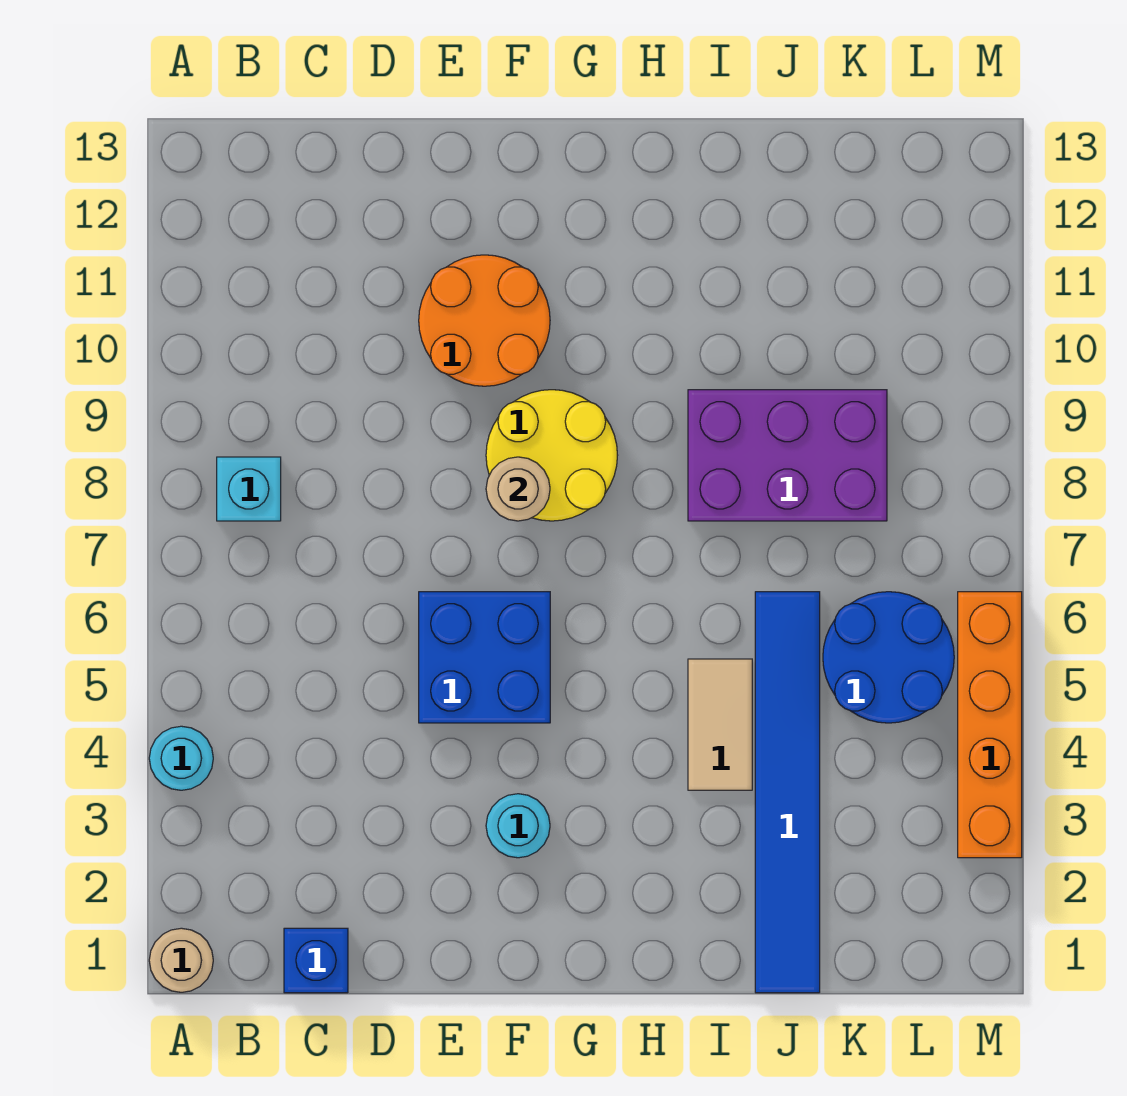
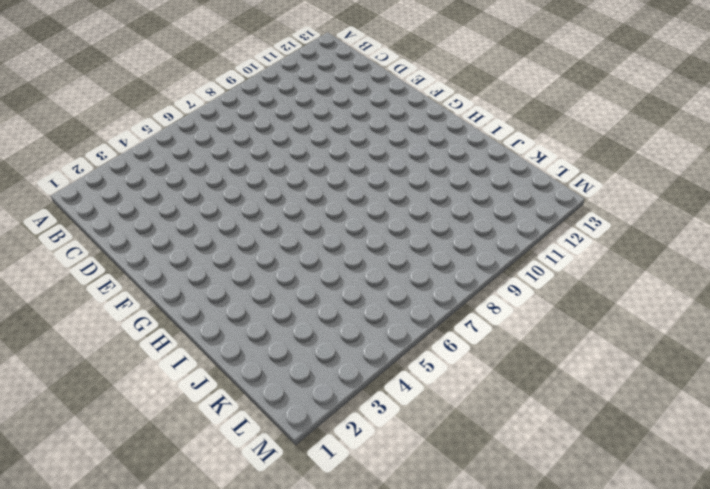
none -> tan 1x1 round brick [149,928,213,992]
none -> cyan 1x1 round brick [149,726,213,790]
none -> cyan 1x1 brick [217,457,281,521]

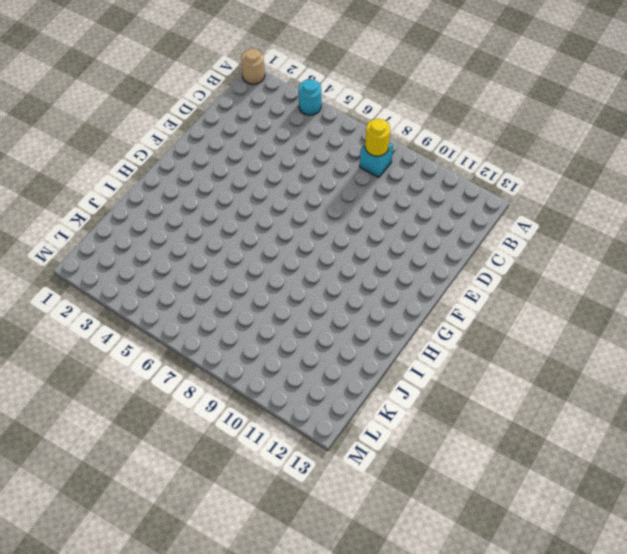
yellow 1x1 round brick [365,119,390,156] -> none
none -> blue 1x1 brick [284,928,348,993]
none -> blue 2x2 brick [419,592,550,723]
none -> orange 2x2 round brick [419,255,550,386]

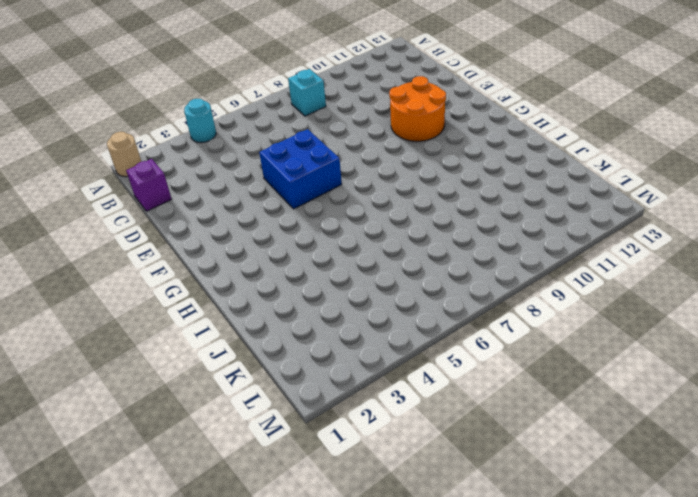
purple 1x1 brick [126,159,171,211] -> blue 1x1 brick [284,928,348,993]
none -> cyan 1x1 round brick [486,794,550,858]
none -> yellow 2x2 round brick [486,390,618,521]
none -> tan 1x2 tile [688,659,752,790]

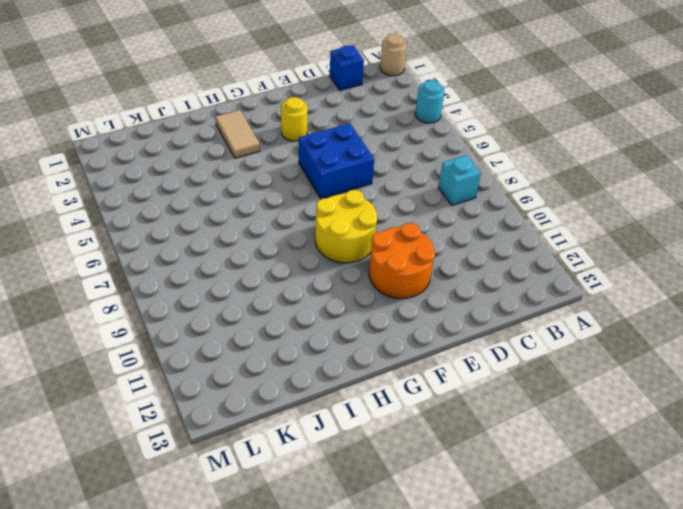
yellow 1x1 round brick [281,97,308,141] -> cyan 1x1 round brick [486,794,550,858]
tan 1x2 tile [216,110,260,158] -> tan 1x2 tile moved to [688,659,752,790]
none -> purple 2x3 brick [688,390,887,521]
none -> blue 1x6 tile [755,592,820,993]
none -> blue 2x2 round brick [823,592,954,723]

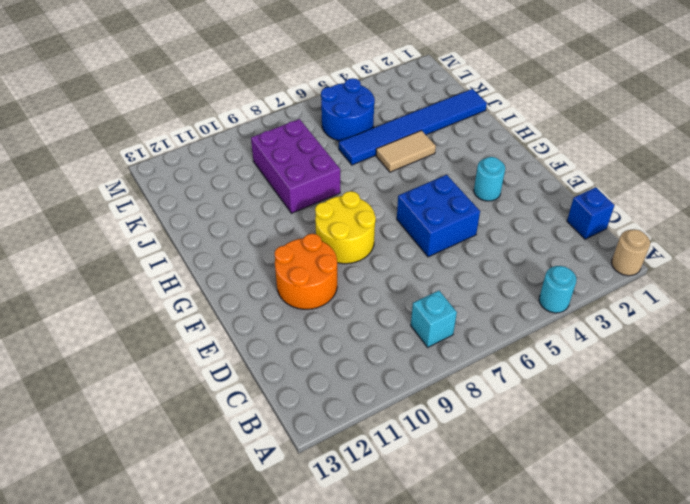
none -> orange 1x4 brick [958,592,1022,858]
none -> tan 1x1 round brick [486,457,550,521]

